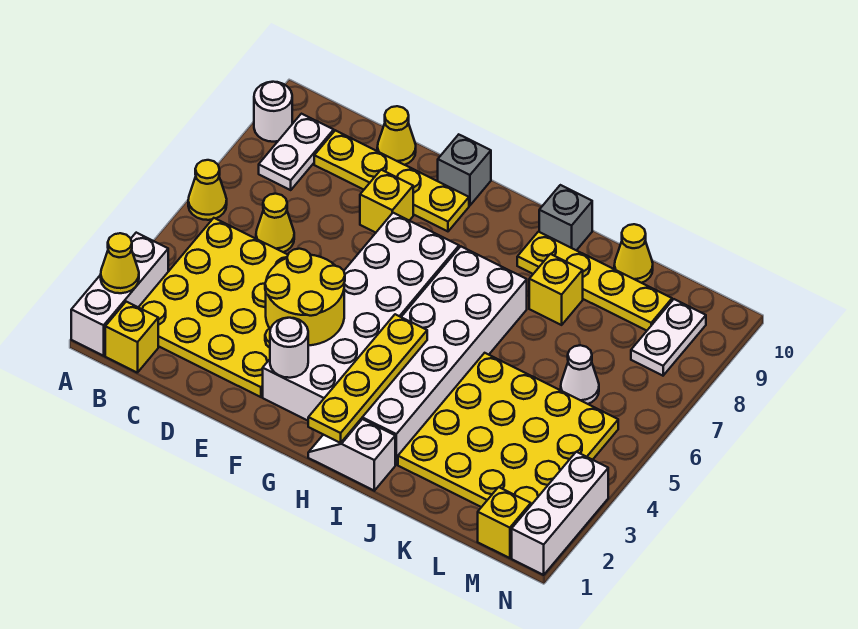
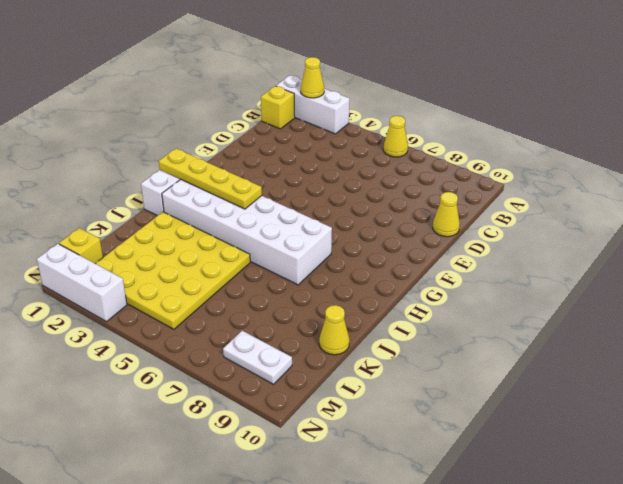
none -> white 1x1 round brick [254,82,292,142]
none -> yellow 4x4 plate [139,218,288,397]
none -> white 1x2 plate [259,114,334,190]

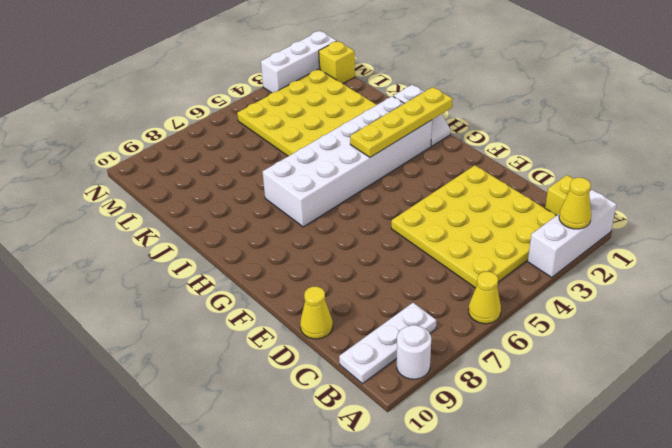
white 1x3 plate [339,303,436,384] -> white 1x2 plate [259,114,334,190]
none -> yellow 1x1 cone [256,194,294,252]
none -> yellow 1x4 plate [314,130,469,231]
none -> yellow 1x1 brick [360,170,413,233]

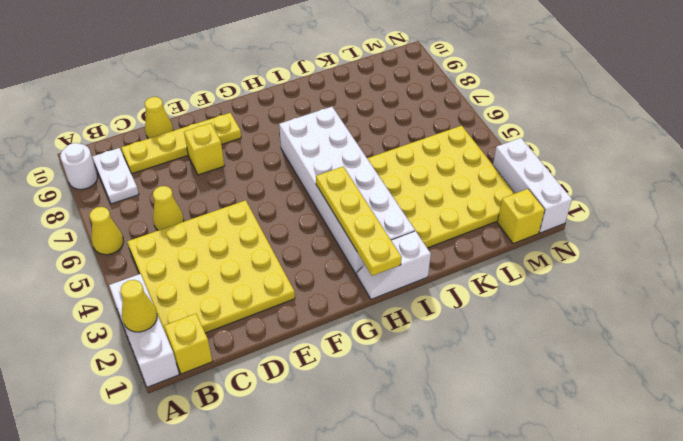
none -> white 2x6 brick [263,213,459,421]
none -> grey 1x1 brick [438,135,491,205]
none -> yellow 1x4 plate [517,232,672,331]

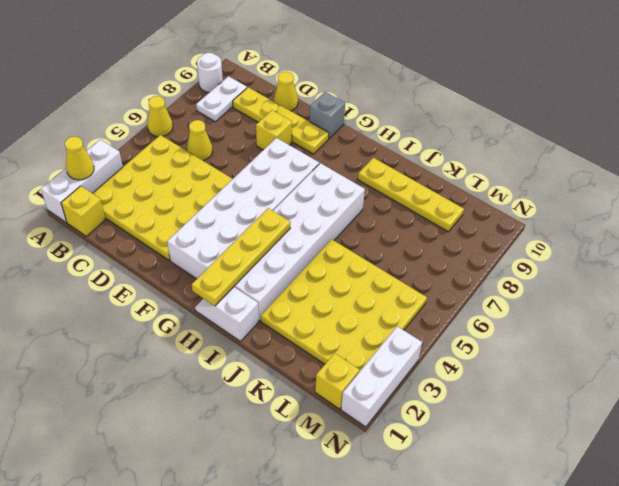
none -> grey 1x1 brick [539,185,592,250]
none -> yellow 1x1 brick [529,254,583,325]
none -> yellow 1x1 cone [614,224,653,283]

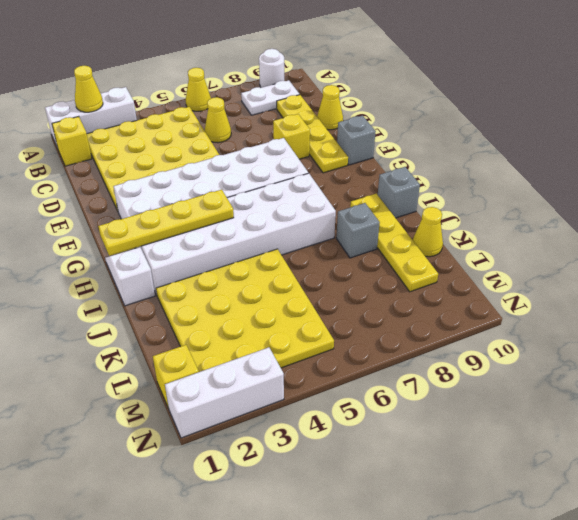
grey 1x1 brick [336,203,380,258] -> yellow 1x1 brick [529,254,583,325]
none -> white 1x1 cone [561,345,599,404]
none -> white 1x2 plate [631,299,706,376]
none -> yellow 2x2 round brick [265,249,345,346]

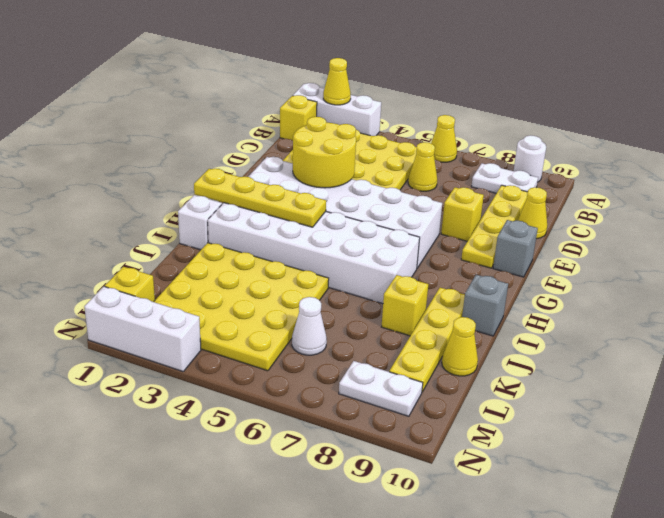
none -> white 1x1 round brick [270,318,308,378]

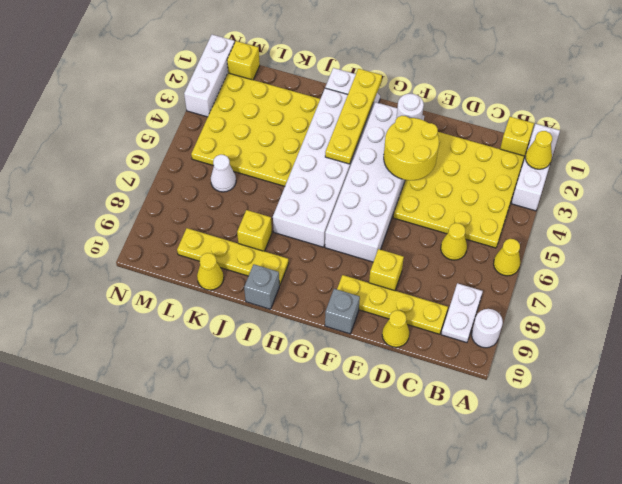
none -> white 1x2 plate [631,299,706,376]

